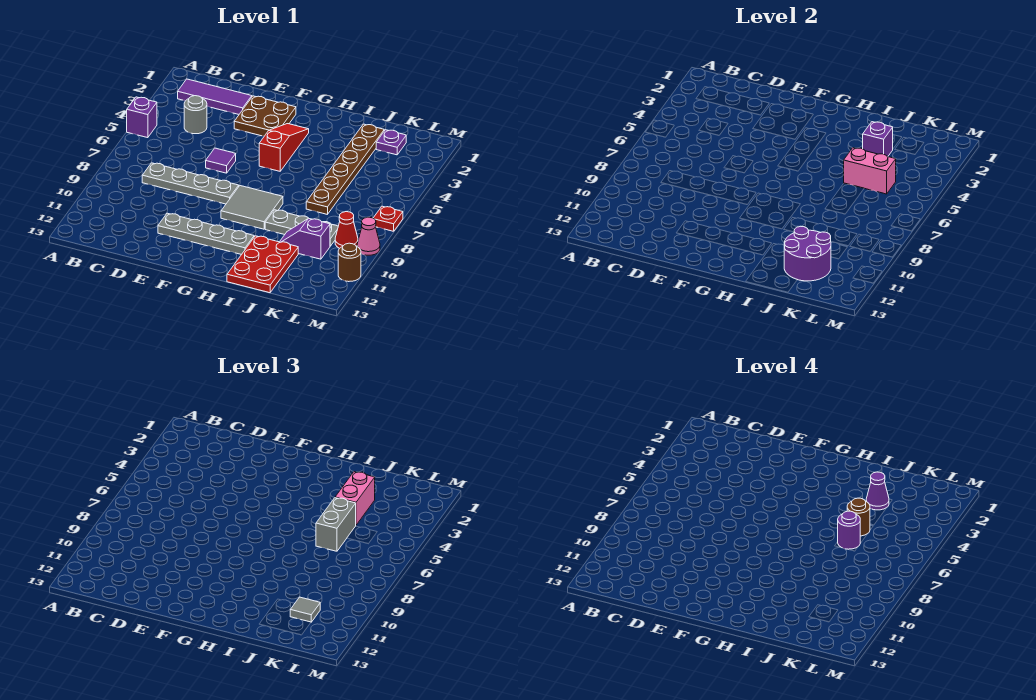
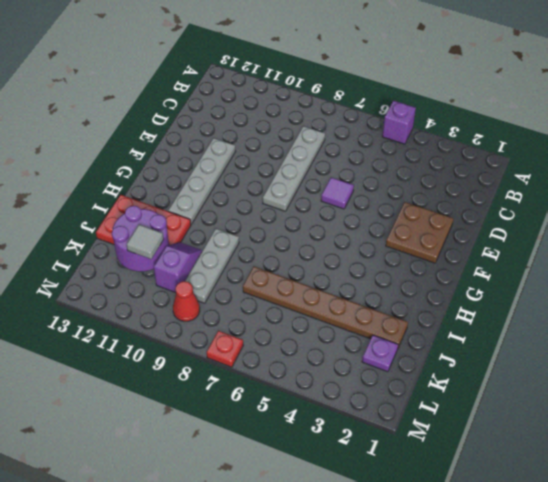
none -> purple 1x3 tile [178,79,252,114]
none -> grey 1x1 round brick [184,96,207,134]
none -> red 1x3 slope [259,124,309,171]

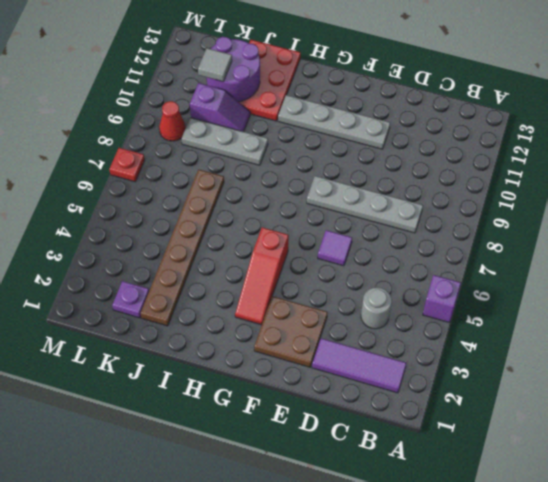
none -> grey 2x2 tile [221,186,283,229]
none -> pink 1x1 cone [357,217,380,255]
none -> brown 1x1 round brick [338,243,361,282]

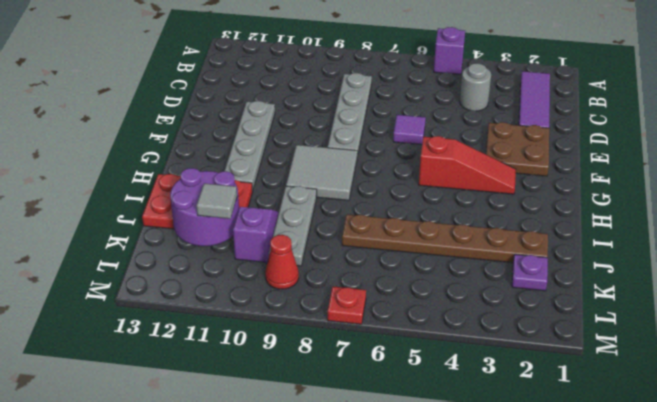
none -> pink 1x1 cone [357,217,380,255]
none -> brown 1x1 round brick [338,243,361,282]
none -> purple 1x1 brick [863,122,893,157]

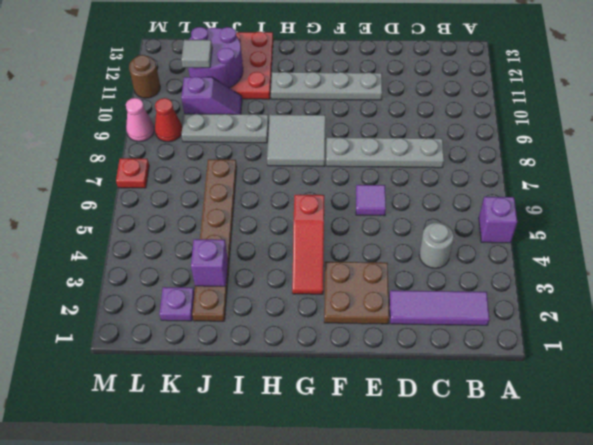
none -> pink 1x2 brick [844,148,896,194]
none -> pink 1x2 brick [335,472,375,525]
none -> grey 1x2 brick [316,498,356,551]

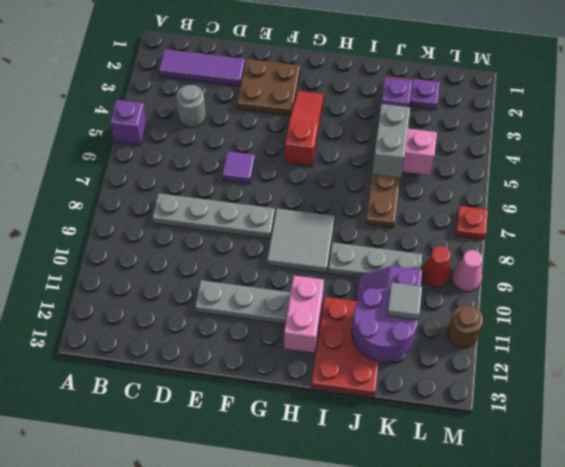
pink 1x2 brick [284,276,324,352] -> pink 1x2 brick moved to [335,472,375,525]
none -> purple 1x1 cone [866,472,889,510]
none -> brown 1x1 round brick [847,498,870,536]
none -> purple 1x1 round brick [838,511,860,549]

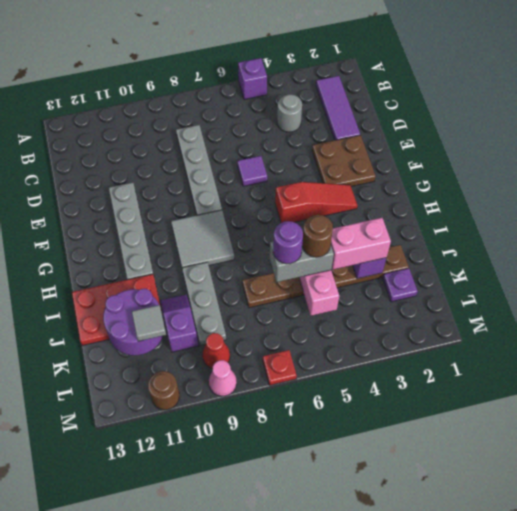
none -> purple 1x1 cone [866,472,889,510]

